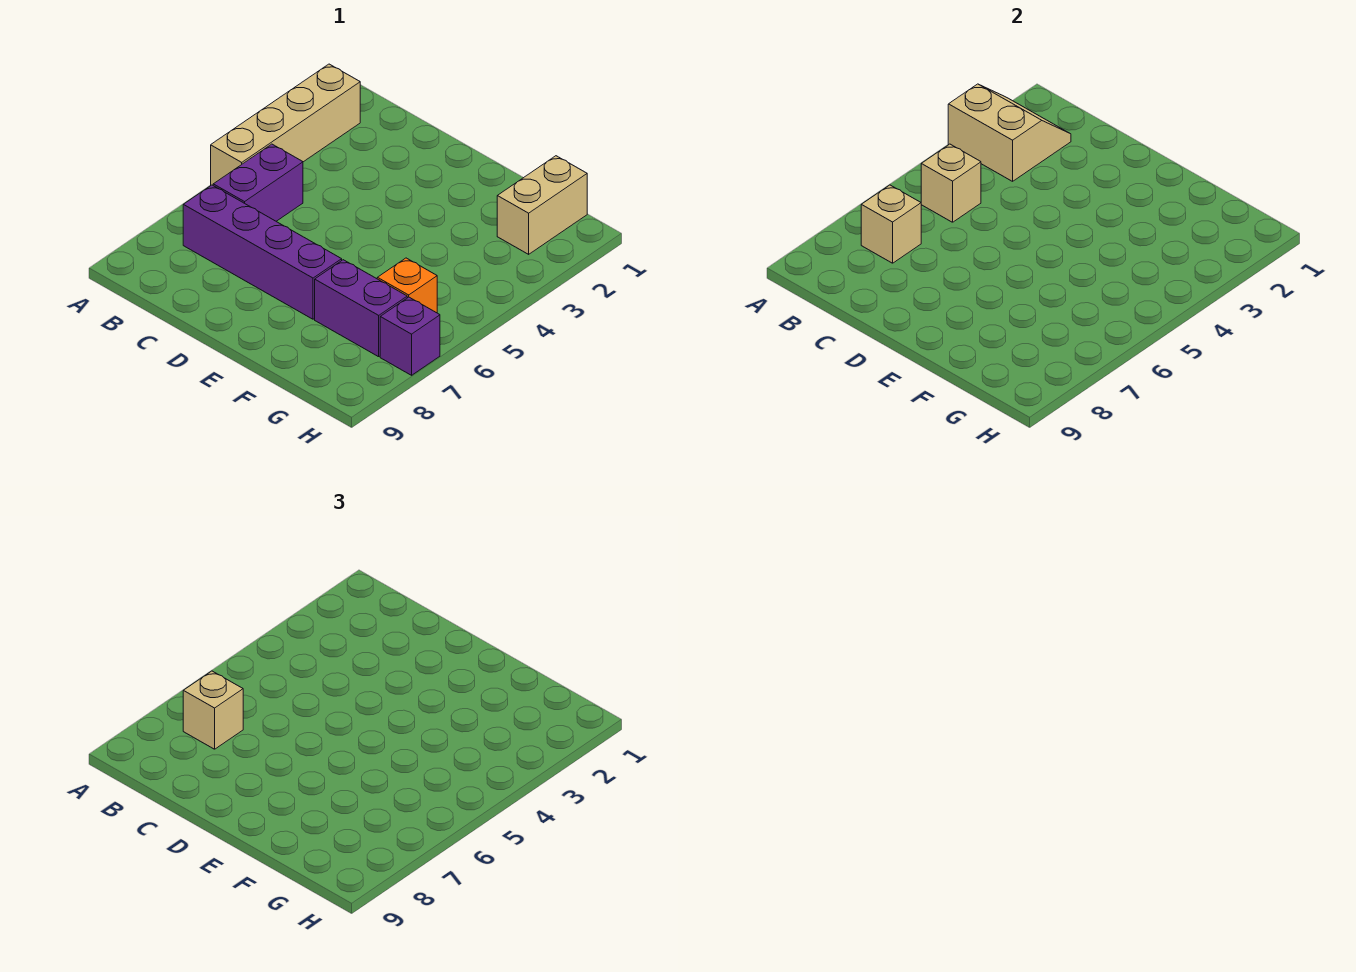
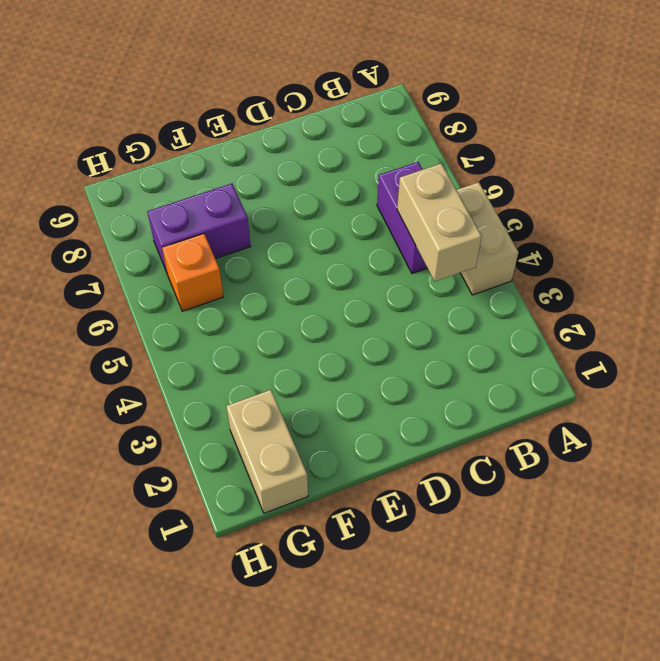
tan 1x2 brick [457,182,518,295] -> tan 1x4 brick [211,64,360,185]
tan 1x2 brick [397,163,482,281] -> tan 1x1 brick [921,144,981,222]
none -> purple 1x4 brick [183,185,342,319]
none -> purple 1x1 brick [380,297,440,375]

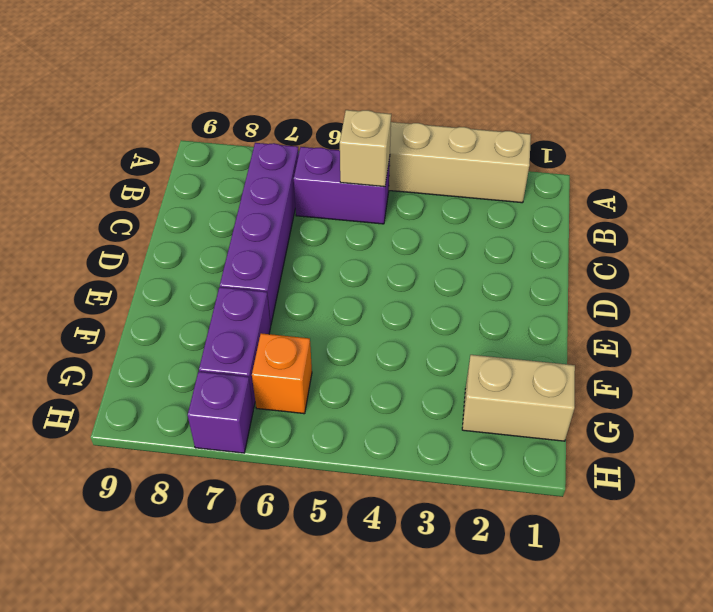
none -> tan 2x2 slope [948,84,1071,181]
none -> tan 1x1 brick [861,185,921,263]

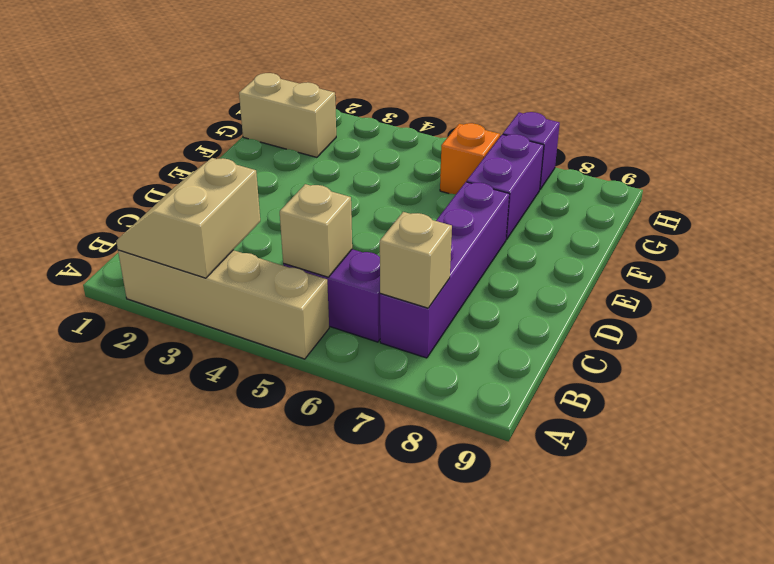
none -> tan 1x1 brick [183,671,243,749]

